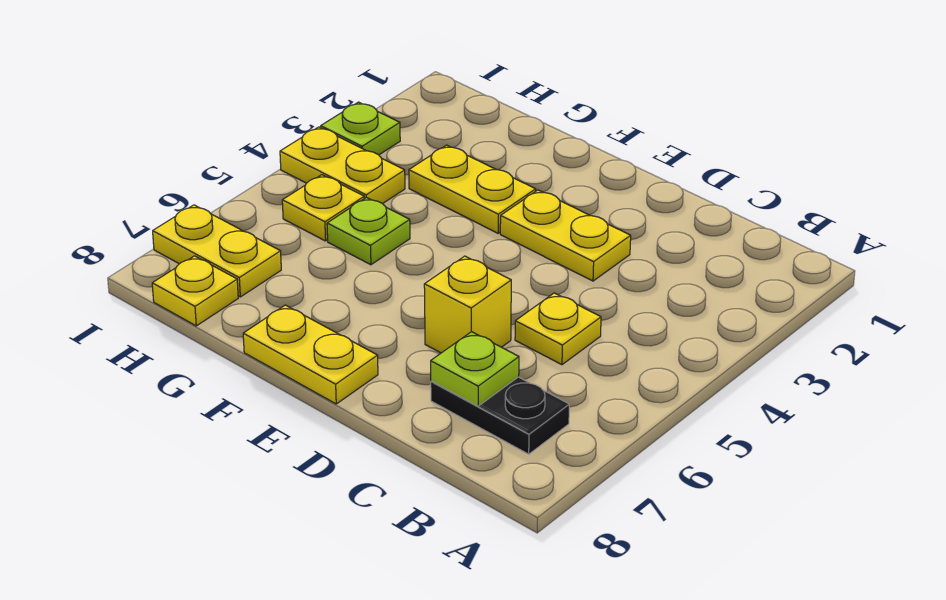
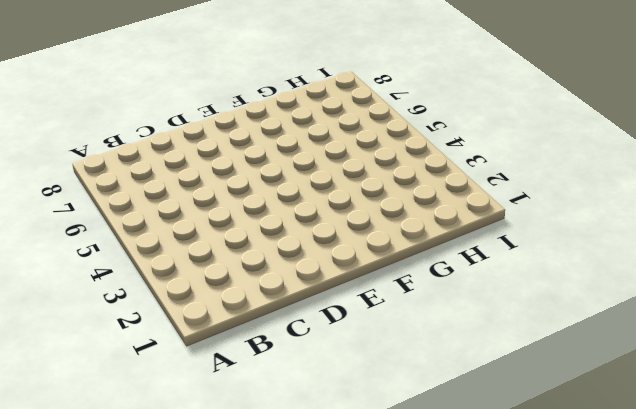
none -> black 1x2 plate [431,377,569,454]
none -> yellow 1x1 plate [515,293,601,365]
none -> yellow 1x2 plate [500,190,631,281]

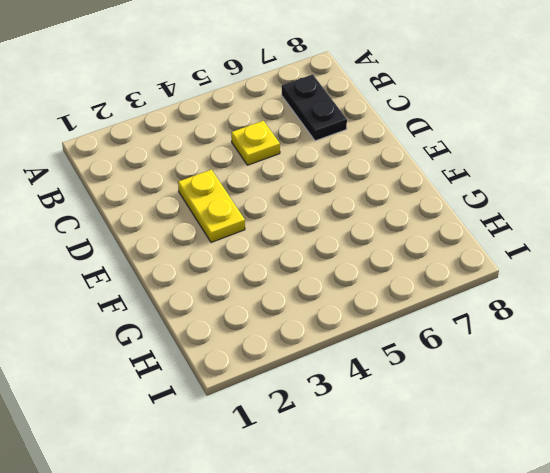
none -> yellow 1x1 brick [424,256,511,353]
none -> yellow 1x2 plate [243,305,378,404]
none -> yellow 1x2 plate [409,145,536,233]

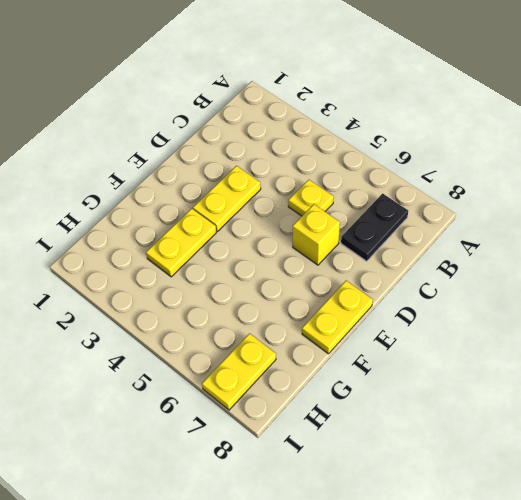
none -> lime 1x1 plate [327,197,410,265]
none -> yellow 1x2 plate [280,127,405,204]
none -> yellow 1x1 plate [282,175,364,241]

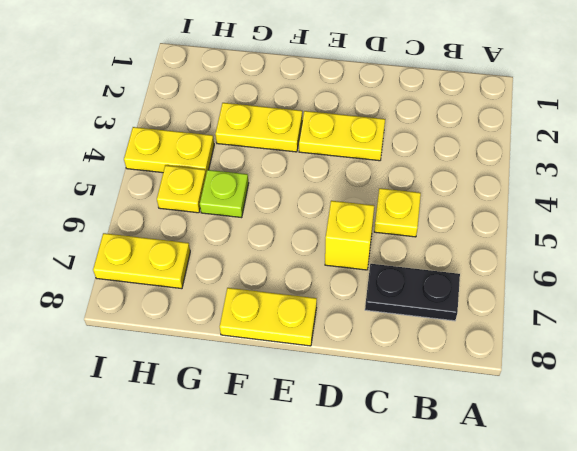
none -> yellow 1x1 plate [152,256,238,326]
none -> lime 1x1 plate [321,102,400,155]
none -> lime 1x1 plate [431,332,519,406]

